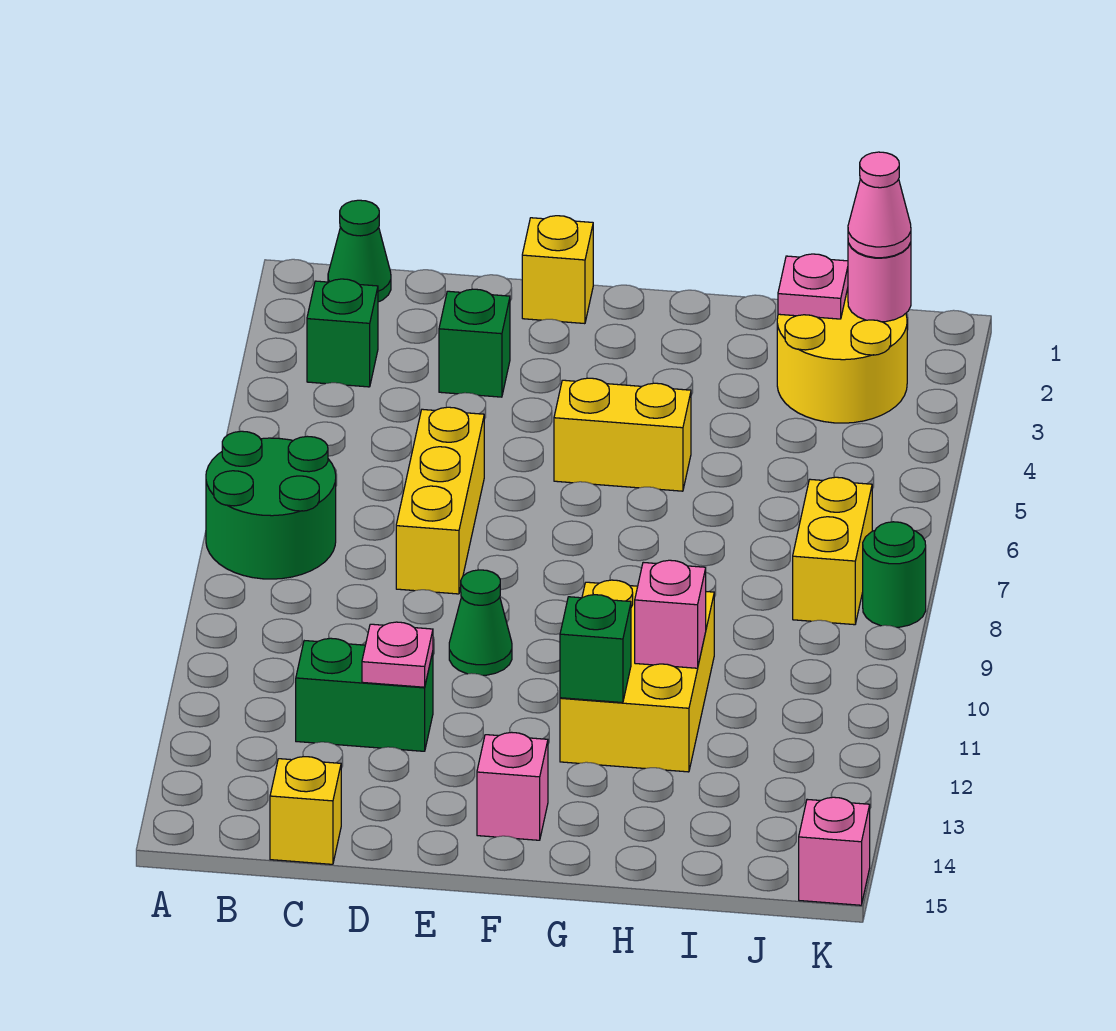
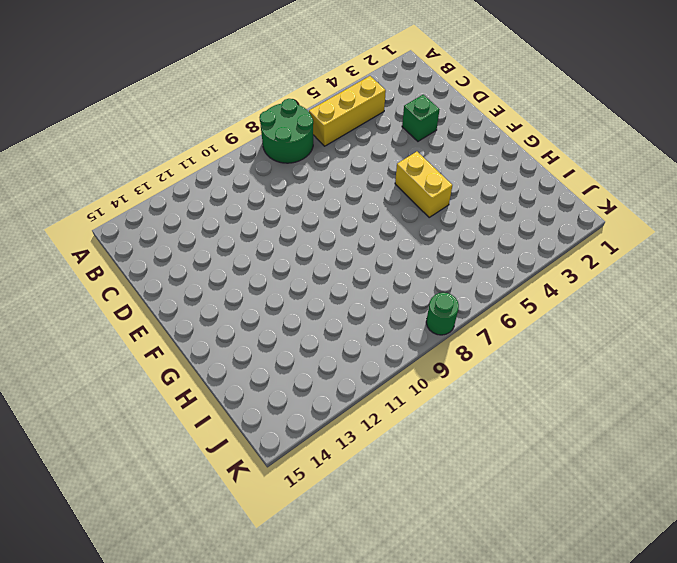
yellow 1x3 brick [309,76,386,146] -> yellow 1x3 brick moved to [396,407,484,594]
none -> green 1x1 cone [328,200,391,302]
none -> green 1x1 brick [307,279,378,387]
none -> green 1x2 brick [296,638,433,751]

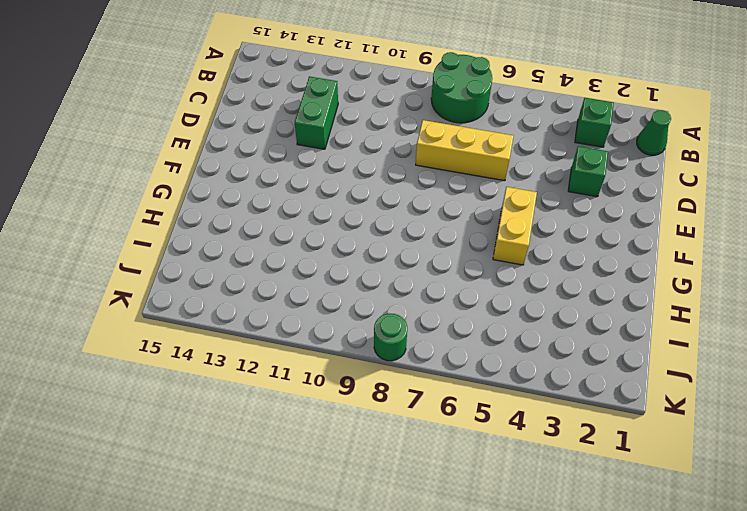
none -> yellow 1x1 brick [270,757,341,864]
none -> yellow 1x1 brick [522,216,593,324]
none -> green 1x1 cone [449,570,512,675]

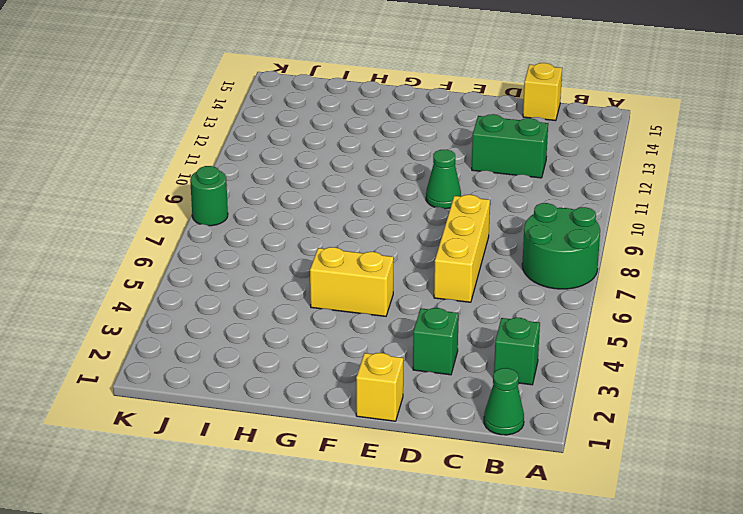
none -> pink 1x1 brick [477,732,548,840]
none -> yellow 2x3 brick [560,580,714,772]
none -> yellow 2x2 round brick [777,289,907,423]

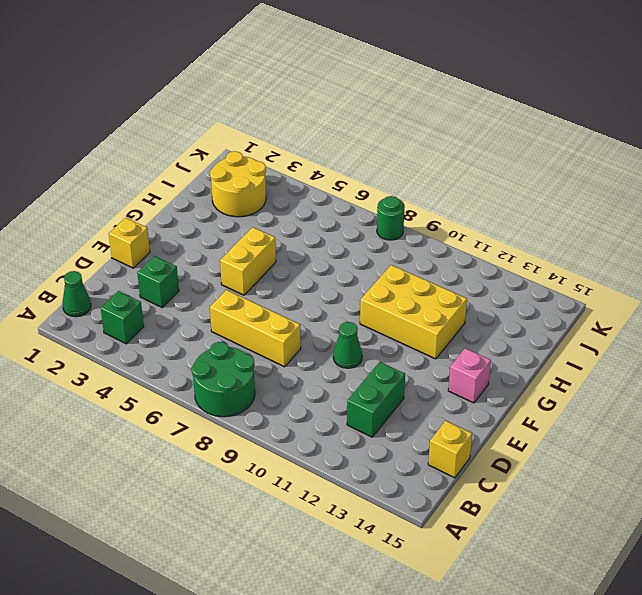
none -> yellow 1x2 brick [793,477,872,625]
none -> pink 1x1 brick [799,797,870,905]
none -> pink 1x1 plate [362,622,433,687]

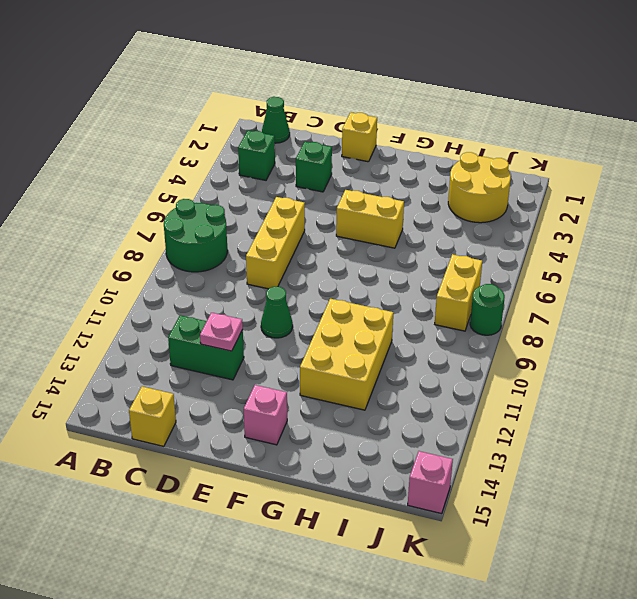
none -> green 1x1 brick [560,595,631,703]
none -> pink 1x1 brick [635,560,706,668]
none -> pink 1x1 plate [778,254,848,319]

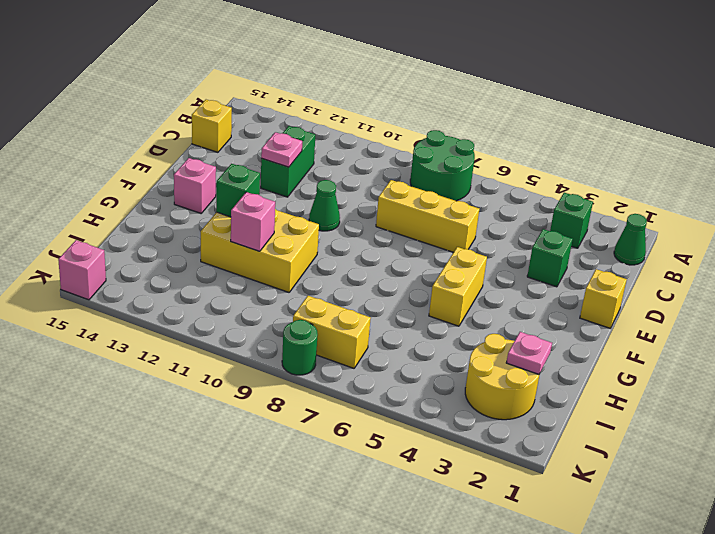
none -> pink 1x1 round brick [848,243,911,322]
none -> pink 1x1 cone [848,152,911,258]

